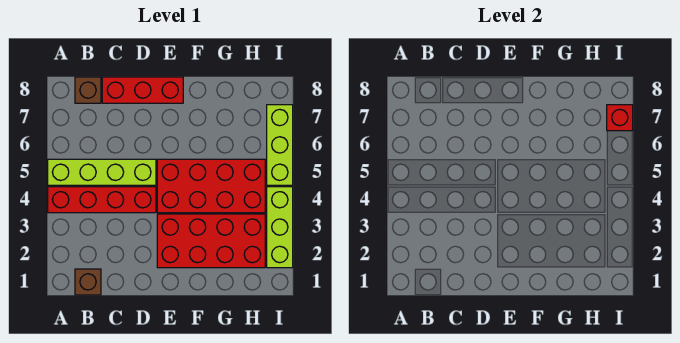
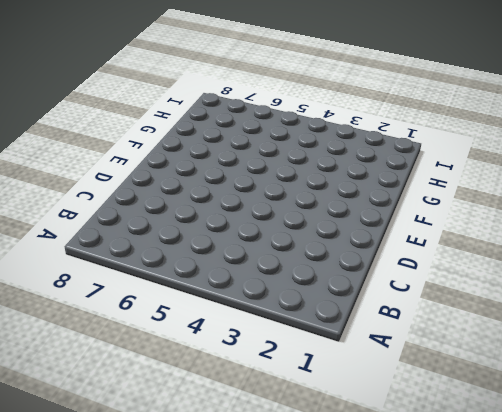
none -> red 1x4 brick [48,187,156,213]
none -> lime 1x4 brick [48,159,156,185]

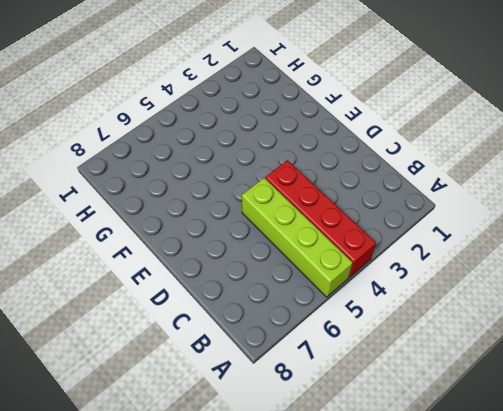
none -> brown 1x1 brick [75,269,101,295]
none -> brown 1x1 brick [75,77,101,103]

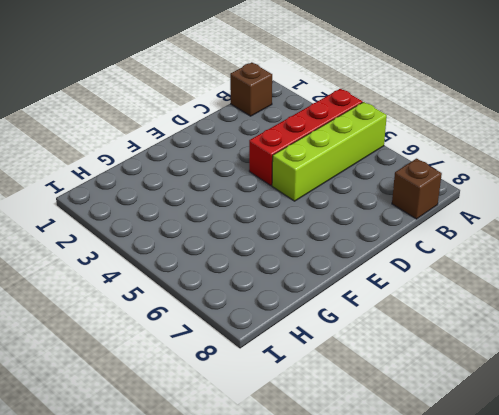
none -> red 1x3 brick [102,77,183,103]
none -> red 2x4 brick [157,214,265,268]

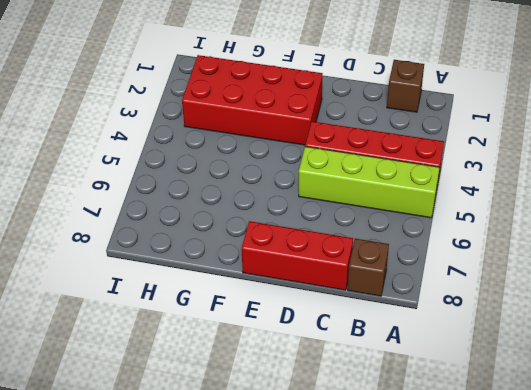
none -> red 2x4 brick [157,159,265,213]
none -> lime 1x3 brick [267,187,293,268]

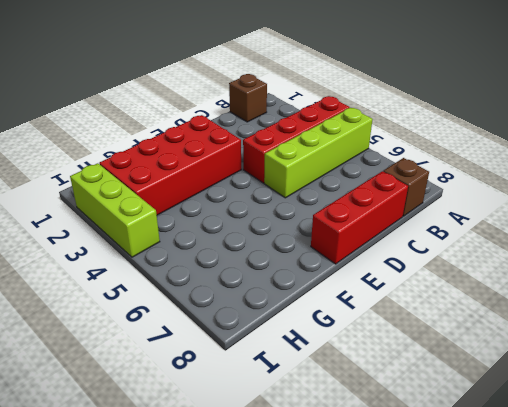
none -> red 2x4 brick [157,159,265,213]
none -> lime 1x3 brick [267,105,293,185]

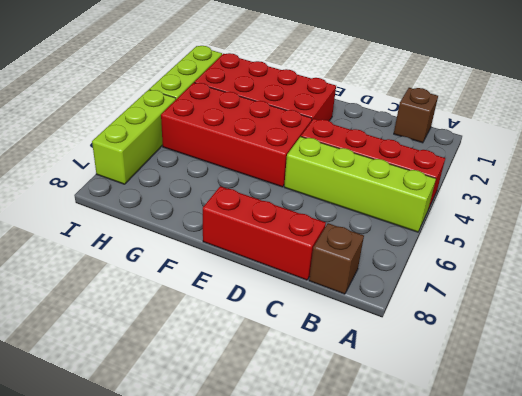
none -> red 1x1 brick [607,105,633,131]

